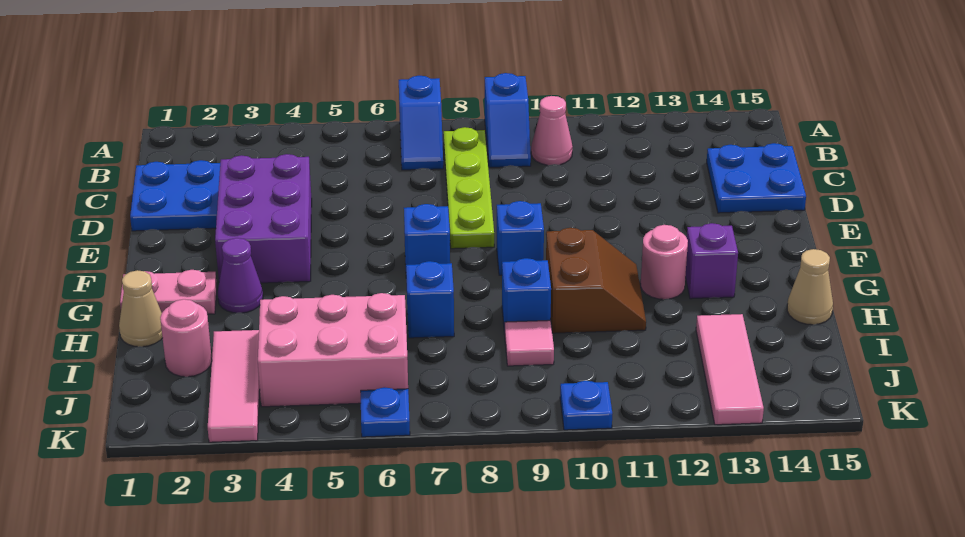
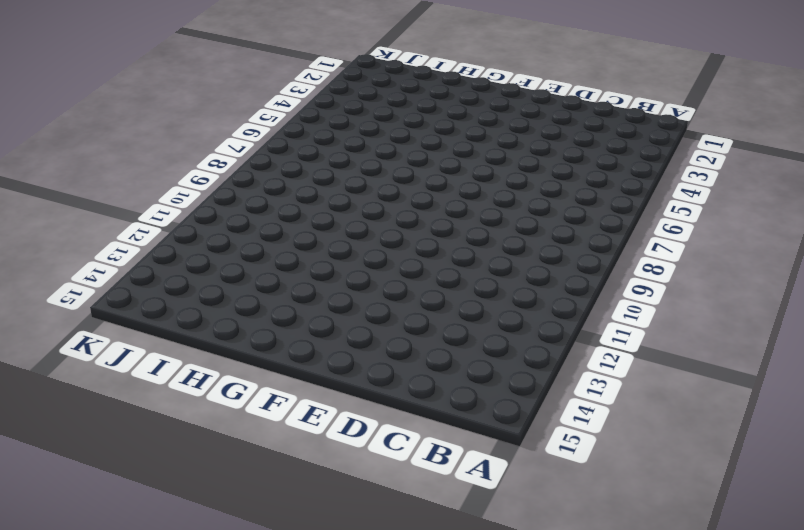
none -> blue 1x2 slope [399,76,443,170]
none -> blue 1x2 slope [485,73,531,167]
none -> lime 1x4 plate [444,127,494,249]

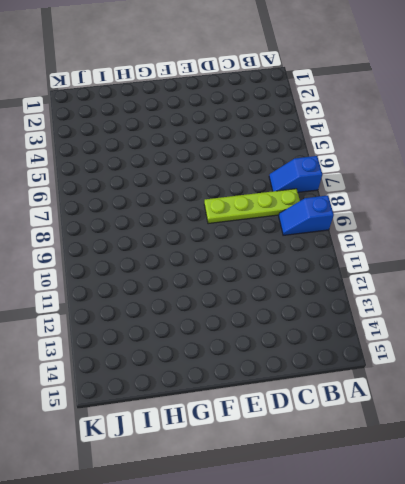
none -> pink 1x1 cone [531,96,573,165]
none -> blue 2x2 plate [130,160,220,231]
none -> blue 2x2 plate [707,143,806,213]

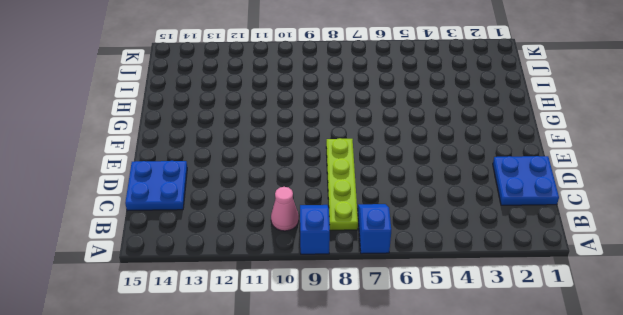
none -> purple 2x3 brick [215,154,312,283]
none -> blue 1x1 brick [404,204,450,265]
none -> blue 1x1 brick [497,201,544,275]

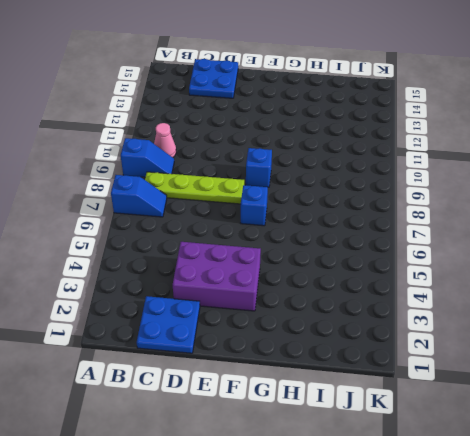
none -> pink 1x2 plate [120,270,217,314]
none -> purple 1x1 cone [218,238,263,313]
none -> brown 2x2 slope [546,228,646,333]

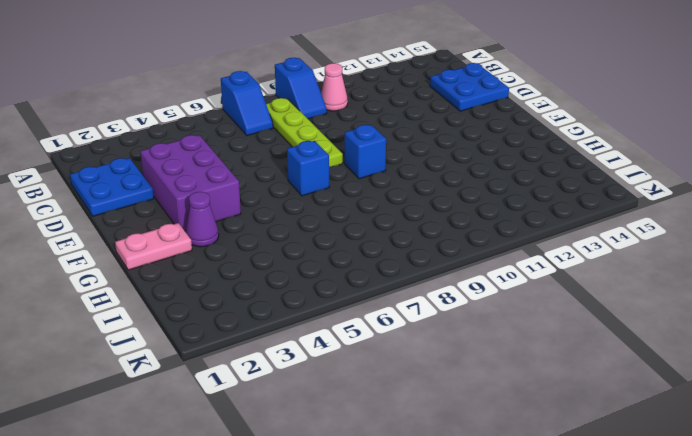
none -> brown 2x2 slope [546,228,646,333]
none -> pink 1x1 round brick [641,225,688,299]
none -> purple 1x1 brick [685,223,738,299]

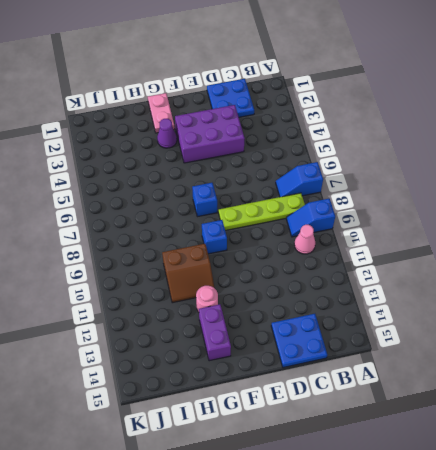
purple 1x2 brick [199,304,231,361] -> purple 1x1 brick [685,223,738,299]
none -> tan 1x1 cone [119,270,163,347]
none -> blue 1x1 brick [406,261,454,338]
none -> blue 1x1 brick [502,258,551,334]

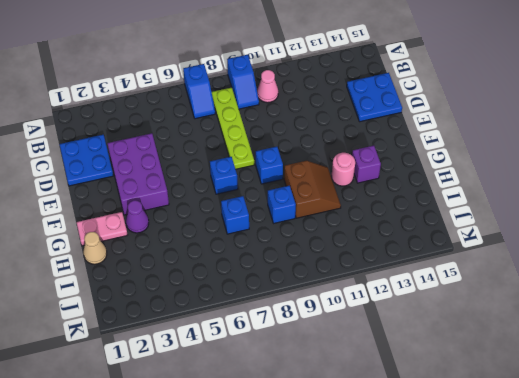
none -> tan 1x1 cone [787,249,833,325]
none -> pink 1x1 round brick [160,299,212,377]
none -> pink 1x3 tile [208,330,260,442]

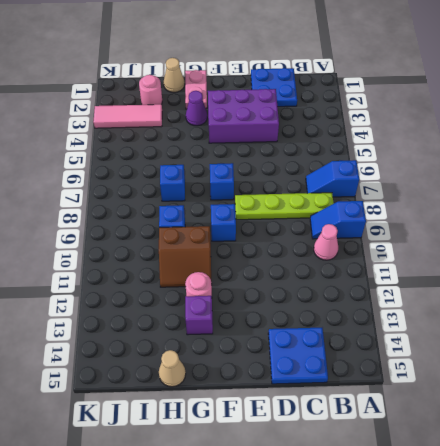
none -> pink 2x3 brick [258,293,408,407]
none -> pink 1x1 tile [505,320,554,366]
none -> pink 1x3 tile [696,314,764,425]

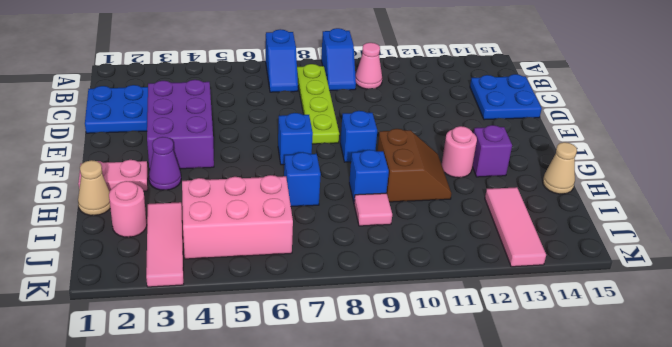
none -> blue 1x1 plate [361,387,410,437]
none -> blue 1x1 plate [560,381,612,430]

